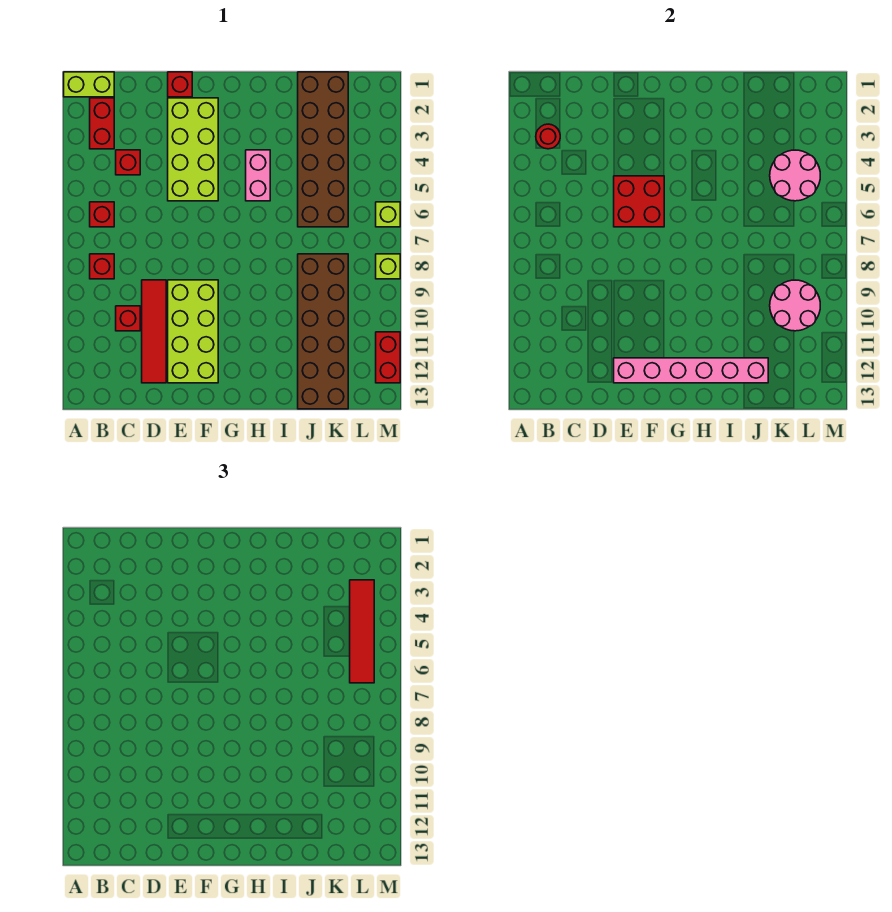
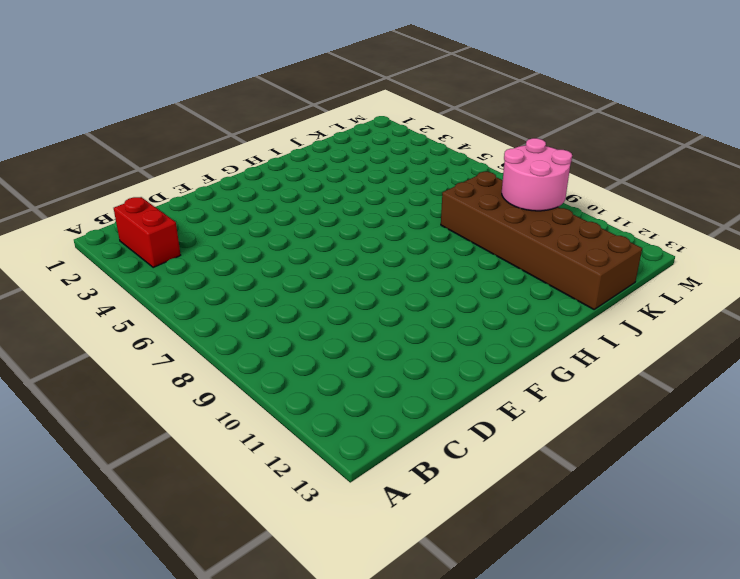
none -> lime 1x2 brick [64,72,114,97]
none -> red 1x1 brick [90,202,114,227]
none -> red 1x1 brick [90,254,114,279]

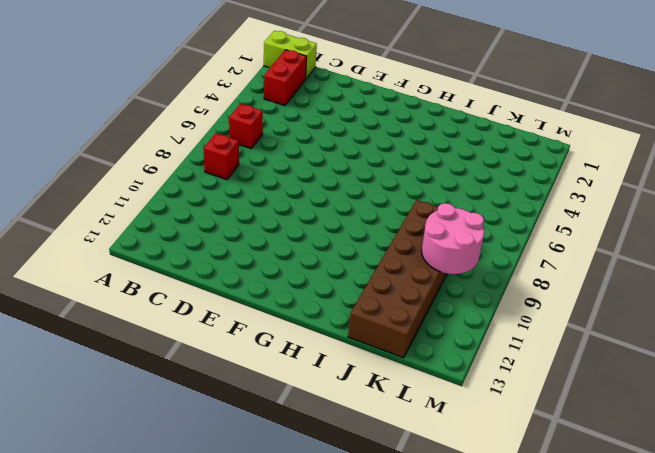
none -> red 1x1 brick [116,150,140,175]
none -> red 1x1 brick [116,306,140,331]
none -> red 1x4 tile [142,280,166,383]

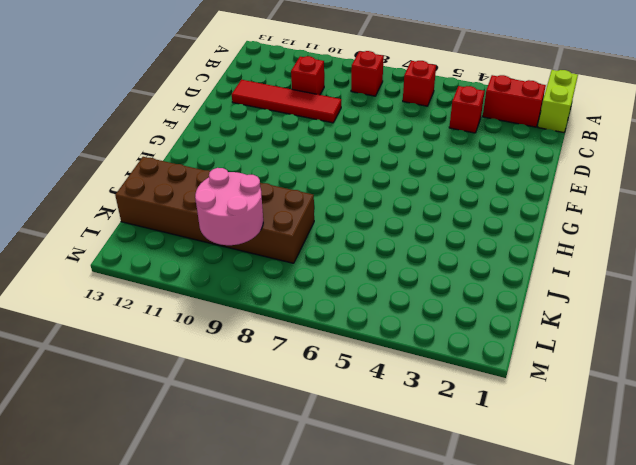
none -> red 1x1 brick [168,72,192,97]
none -> lime 2x4 brick [168,98,218,201]
none -> lime 2x4 brick [168,280,218,383]

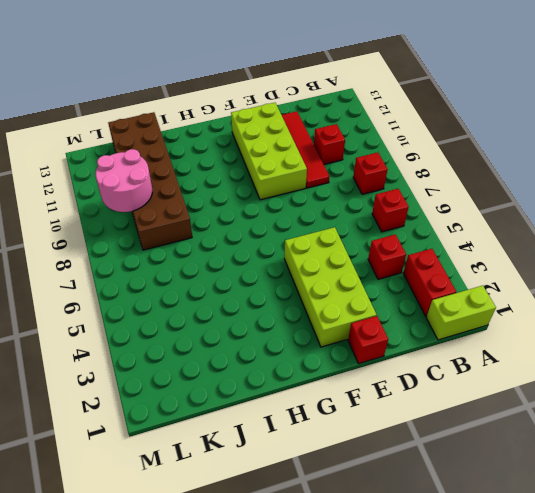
none -> pink 1x2 brick [246,150,270,201]
none -> brown 2x6 brick [298,72,348,227]
none -> lime 1x1 brick [376,202,400,227]

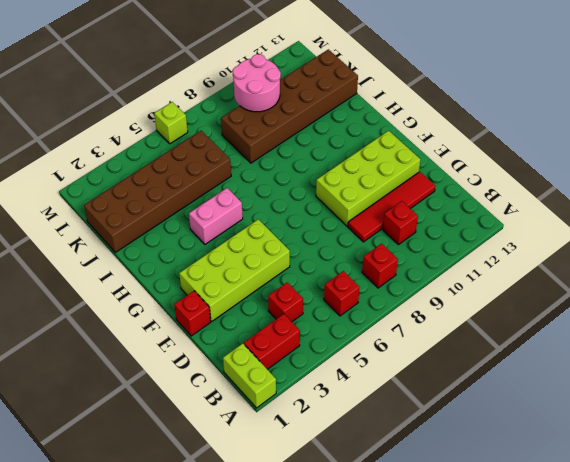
none -> lime 1x1 brick [376,254,400,279]
none -> red 1x2 brick [376,332,400,383]
none -> red 1x1 round brick [536,124,560,149]

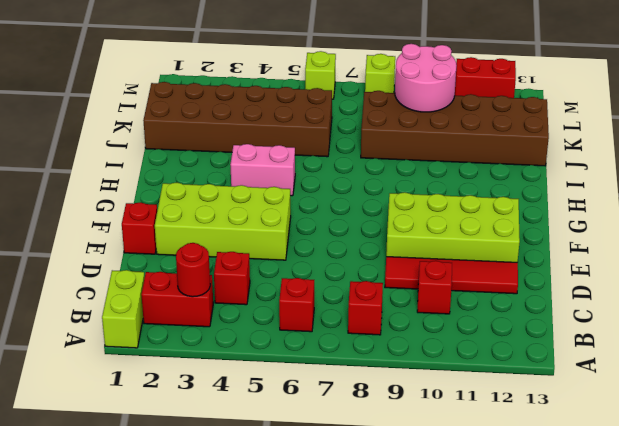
none -> red 2x2 brick [614,176,664,227]
none -> pink 1x6 brick [614,358,768,383]
none -> pink 2x2 round brick [770,150,820,201]

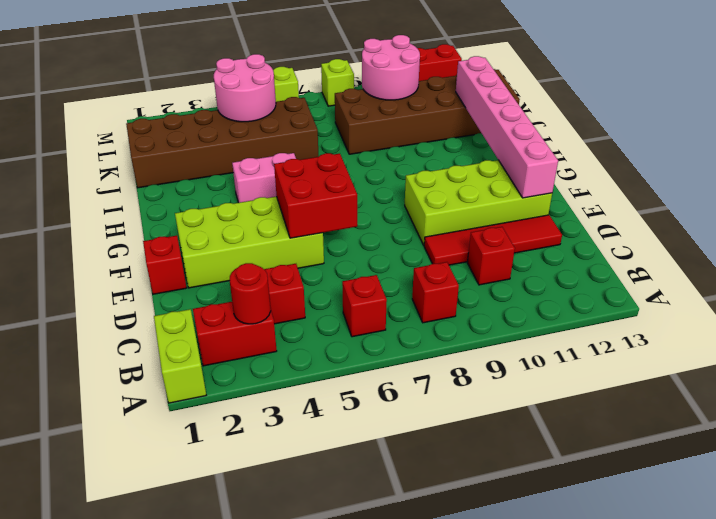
none -> red 1x4 tile [350,580,374,683]

